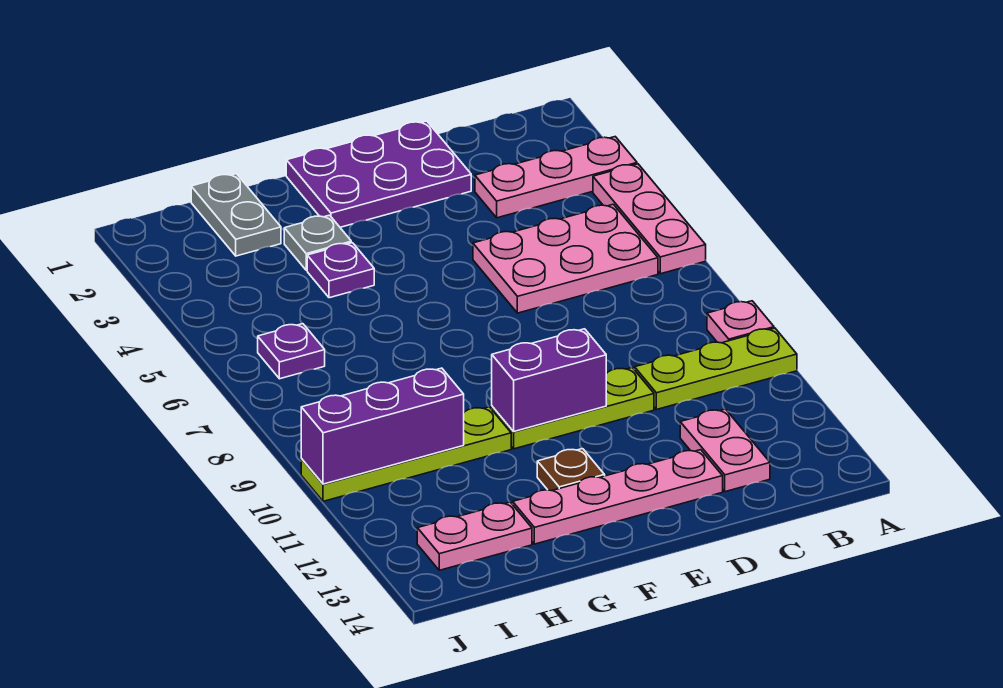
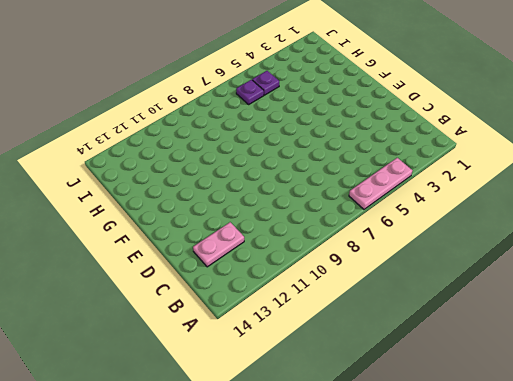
purple 1x1 plate [252,71,279,95] -> purple 1x1 plate moved to [307,243,374,298]
none -> pink 1x3 plate [475,137,637,218]
none -> pink 1x1 plate [707,301,774,343]
none -> lime 1x3 plate [635,328,797,409]

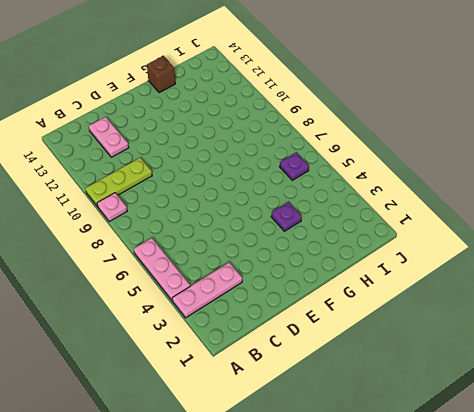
brown 1x1 brick [147,56,175,93] -> none
none -> pink 2x3 plate [473,204,658,313]
none -> purple 2x3 plate [286,121,471,227]
none -> lime 1x3 plate [492,368,654,449]

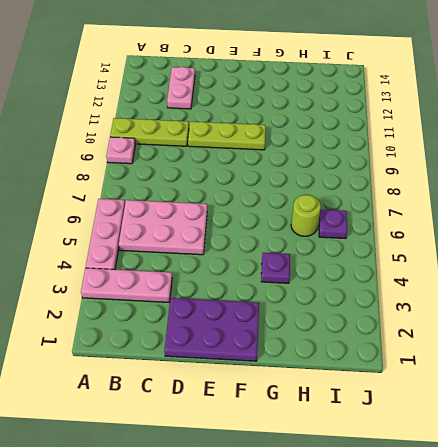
lime 1x1 round brick [291,195,321,236] -> none
none -> pink 1x4 plate [512,450,723,544]
none -> brown 1x1 plate [537,449,605,491]
none -> grey 1x1 plate [284,215,351,270]

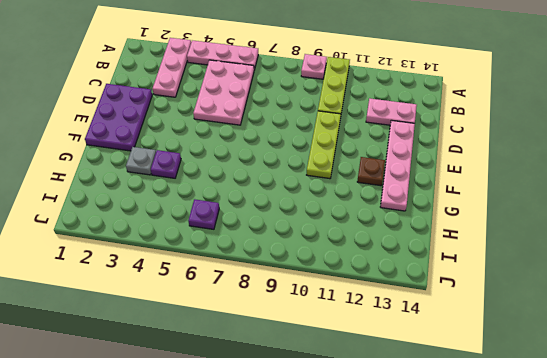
none -> lime 1x4 plate [301,407,511,501]
none -> grey 1x2 plate [191,174,281,256]
none -> pink 1x2 plate [417,502,532,570]

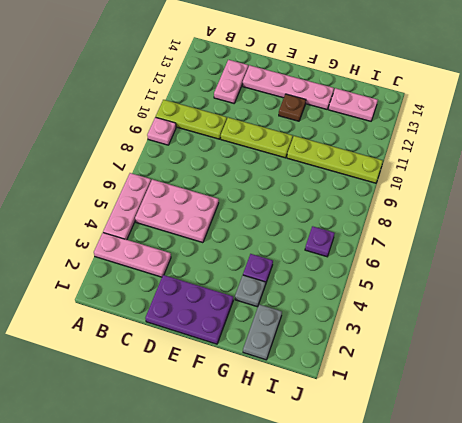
none -> purple 1x2 brick [492,329,606,432]
none -> purple 1x3 brick [301,368,464,484]

